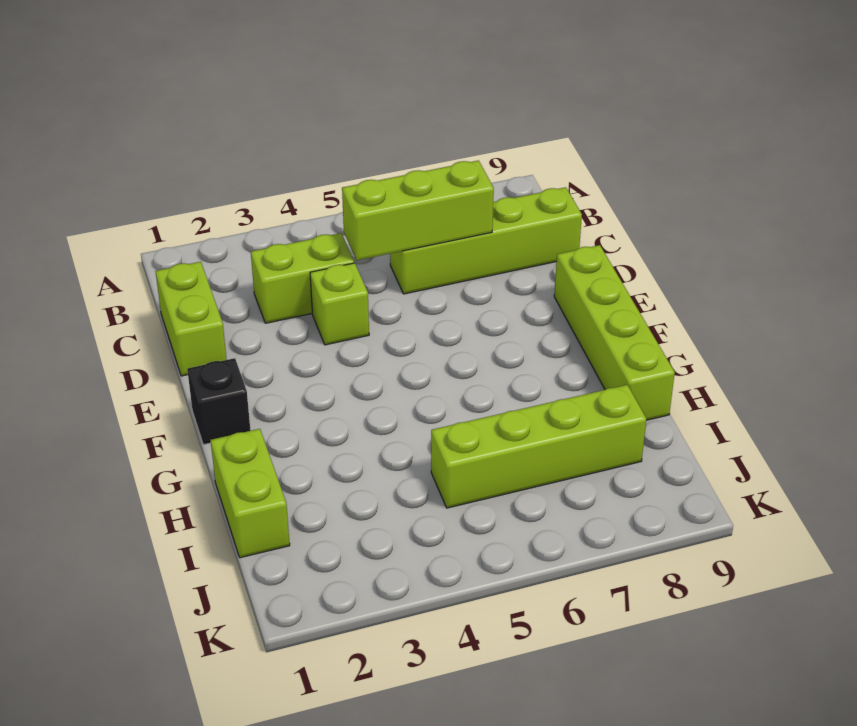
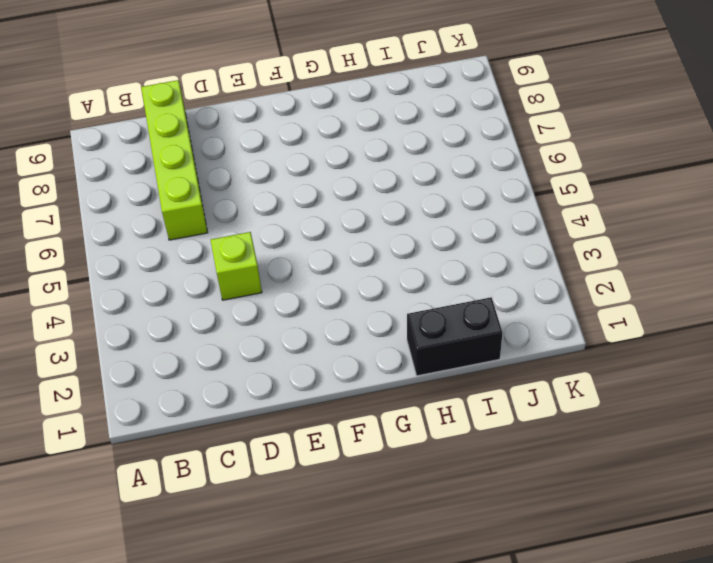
black 1x2 brick [407,297,503,376] -> lime 1x2 brick [211,429,290,558]
none -> lime 1x2 brick [155,262,227,376]
none -> lime 1x2 brick [251,233,354,323]

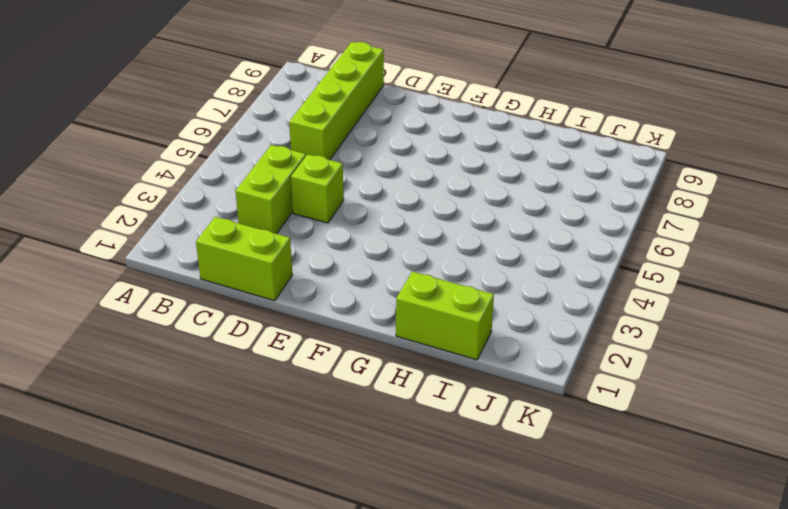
none -> lime 1x4 brick [554,245,675,420]
none -> black 1x1 brick [187,358,251,445]

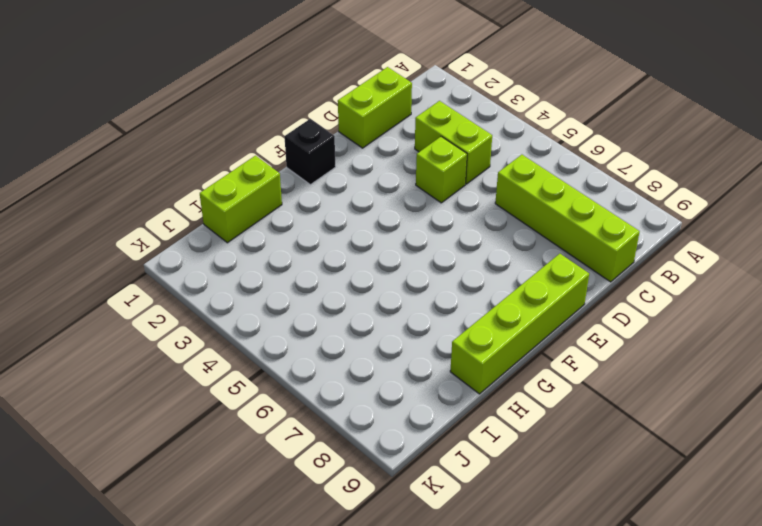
none -> lime 1x4 brick [431,385,646,508]
none -> lime 1x3 brick [342,161,494,260]

